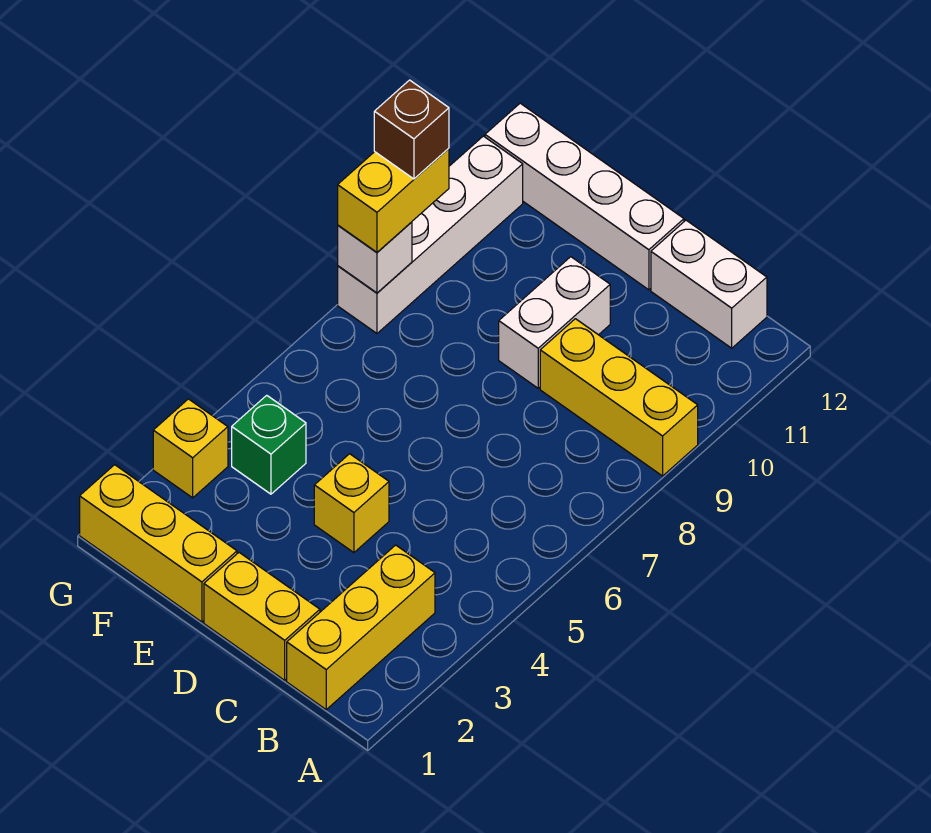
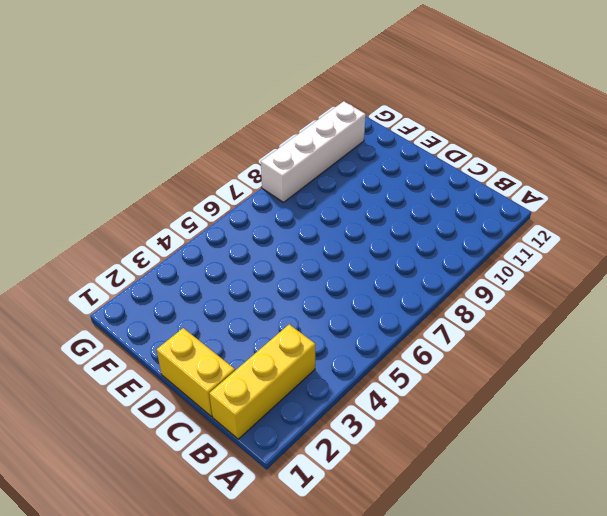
none -> yellow 1x3 brick [540,319,698,476]
none -> white 1x2 brick [651,220,767,348]
none -> yellow 1x1 brick [314,454,389,553]

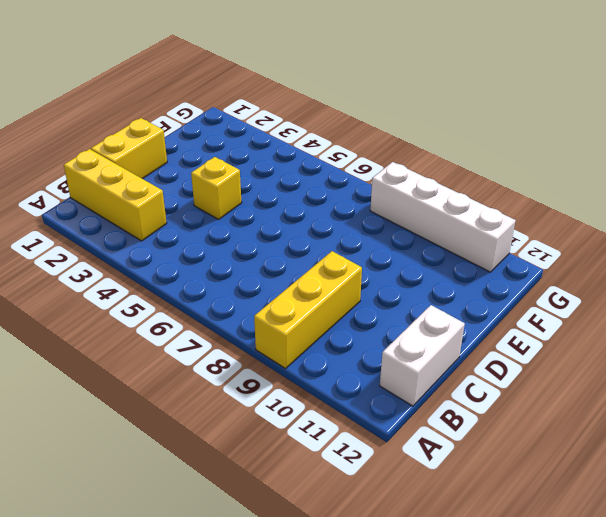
none -> white 1x2 brick [499,257,610,388]
none -> white 1x4 brick [485,103,684,290]
none -> yellow 1x3 brick [80,465,237,622]

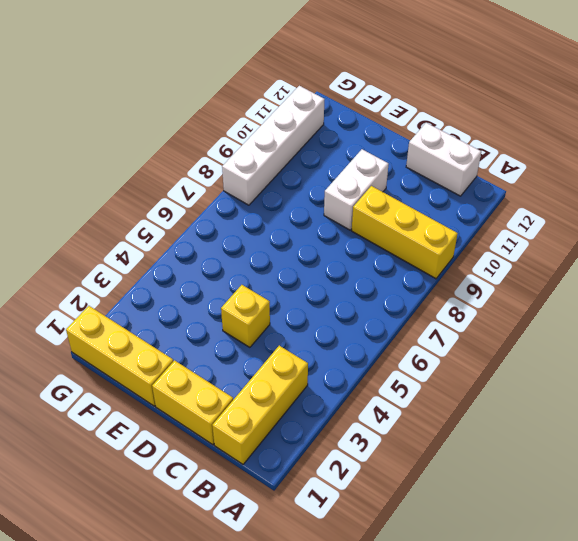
none -> white 1x4 brick [485,103,684,290]
none -> green 1x1 brick [232,395,306,494]
none -> yellow 1x1 brick [153,399,228,498]

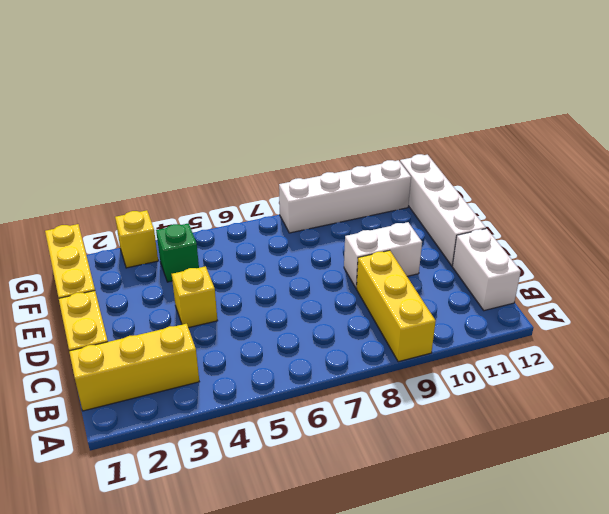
none -> white 1x1 brick [338,222,412,293]
none -> yellow 1x2 brick [338,148,449,252]
none -> brown 1x1 brick [374,80,449,179]

